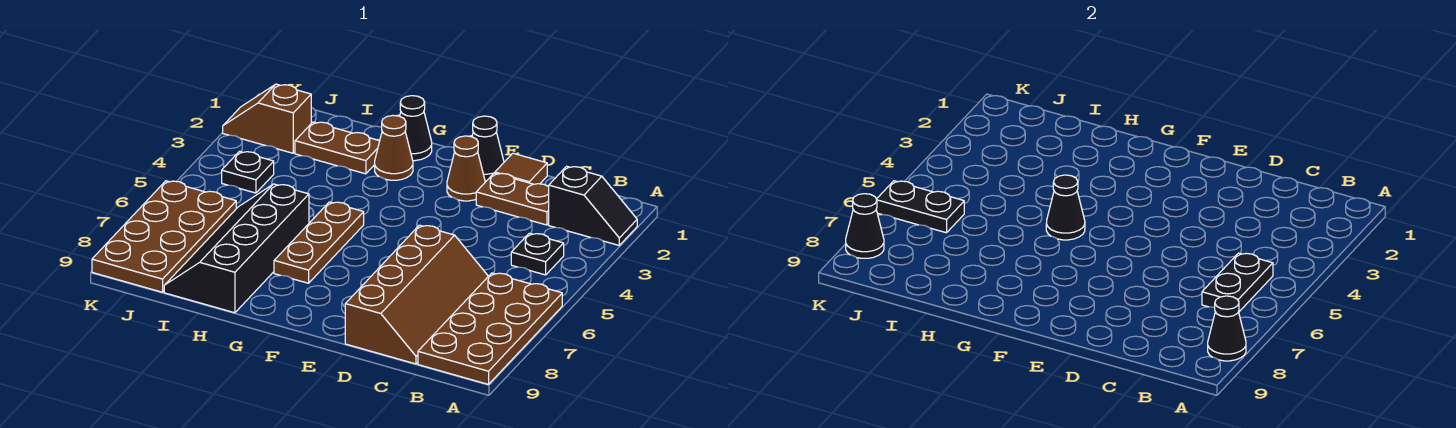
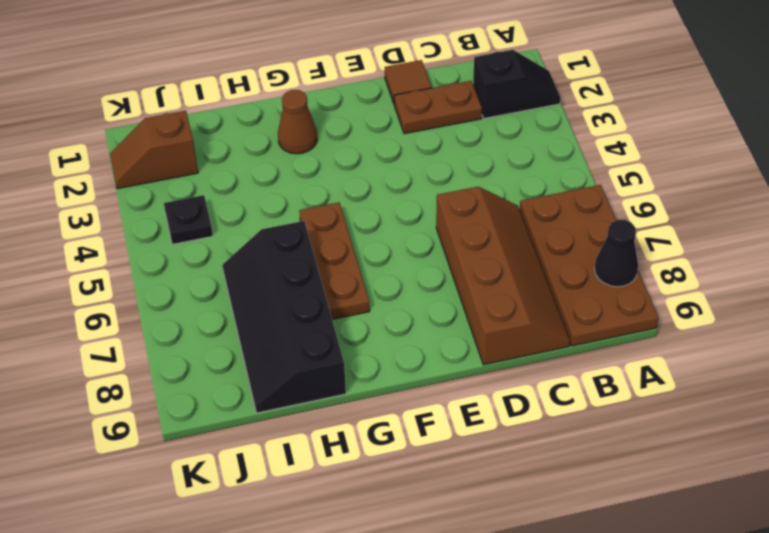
none -> black 1x1 plate [511,233,564,275]
none -> black 1x1 cone [472,116,504,181]
none -> brown 1x1 cone [447,136,485,201]

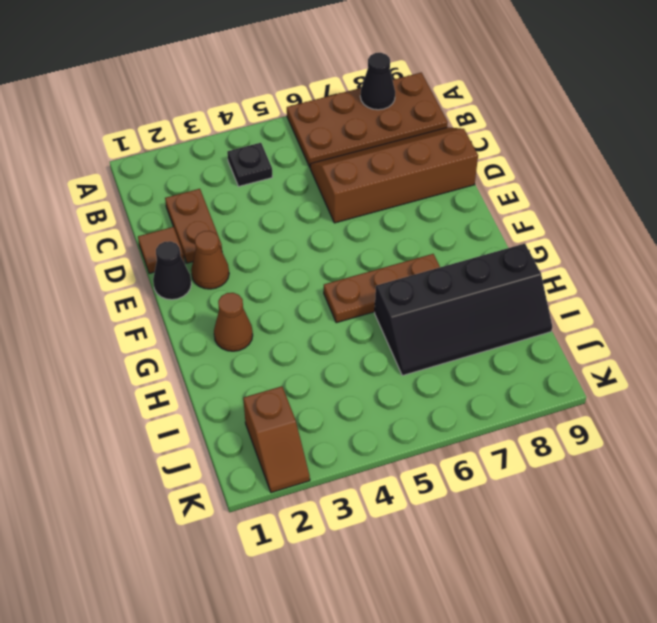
none -> black 1x2 slope [549,166,637,245]
none -> black 1x1 cone [400,96,432,161]
none -> brown 1x2 plate [295,122,380,174]

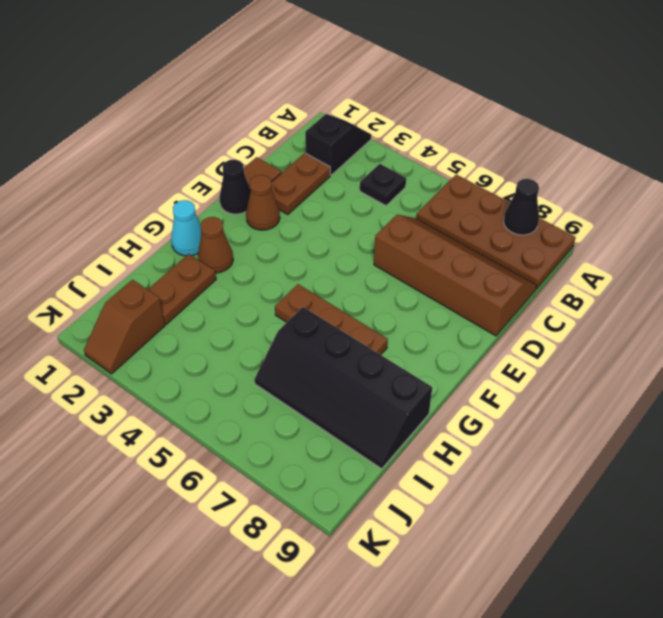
cyan 1x1 cone [171,200,201,256] -> black 1x1 cone [400,96,432,161]
none -> black 1x1 plate [222,151,274,193]
none -> brown 2x4 plate [92,181,236,292]
none -> black 1x2 plate [1202,253,1273,312]

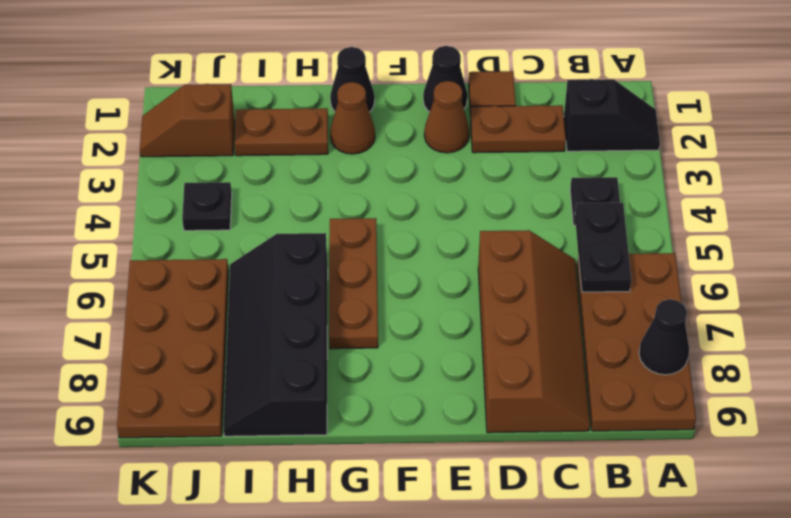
none -> black 1x1 cone [1046,175,1085,240]
none -> black 1x2 plate [876,181,964,233]
none -> black 1x1 cone [846,194,884,258]

